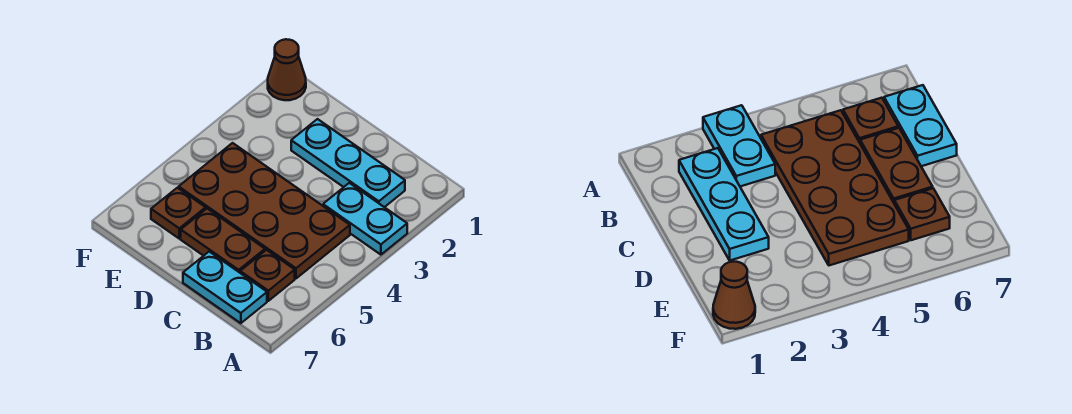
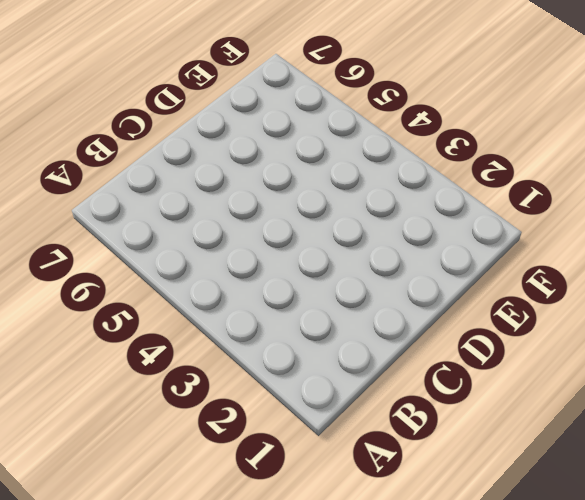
none -> cyan 1x2 plate [323,183,407,255]
none -> cyan 1x3 plate [291,119,405,207]

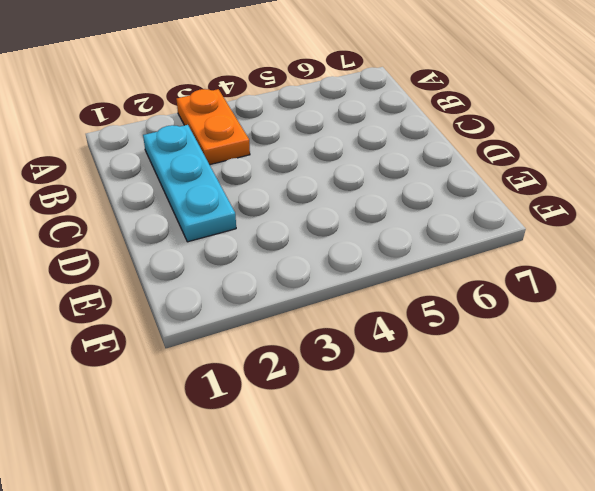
orange 1x2 plate [176,89,250,165] -> cyan 1x2 plate [323,183,407,255]
none -> brown 2x4 plate [179,143,350,278]
none -> brown 1x1 plate [240,250,295,301]

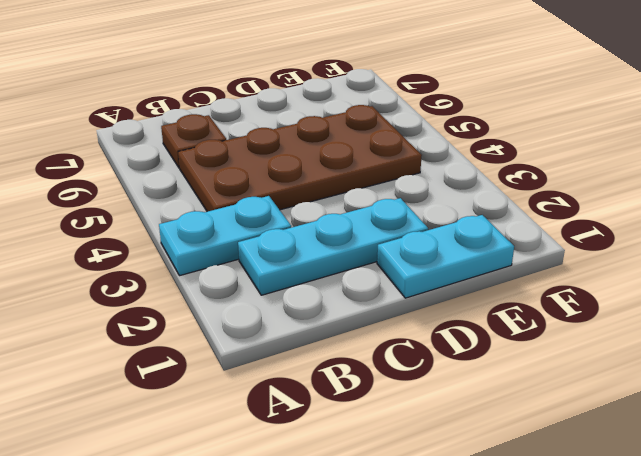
cyan 1x2 plate [377,215,514,298] -> cyan 1x2 plate moved to [183,252,267,323]
none -> brown 1x2 plate [181,209,265,273]
none -> brown 1x1 plate [151,188,206,238]

